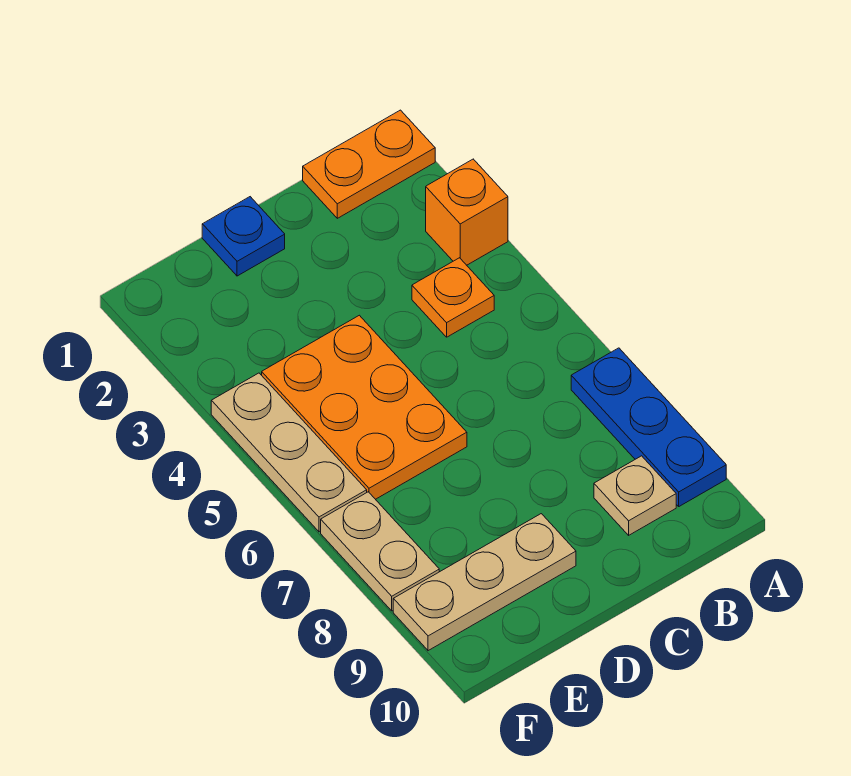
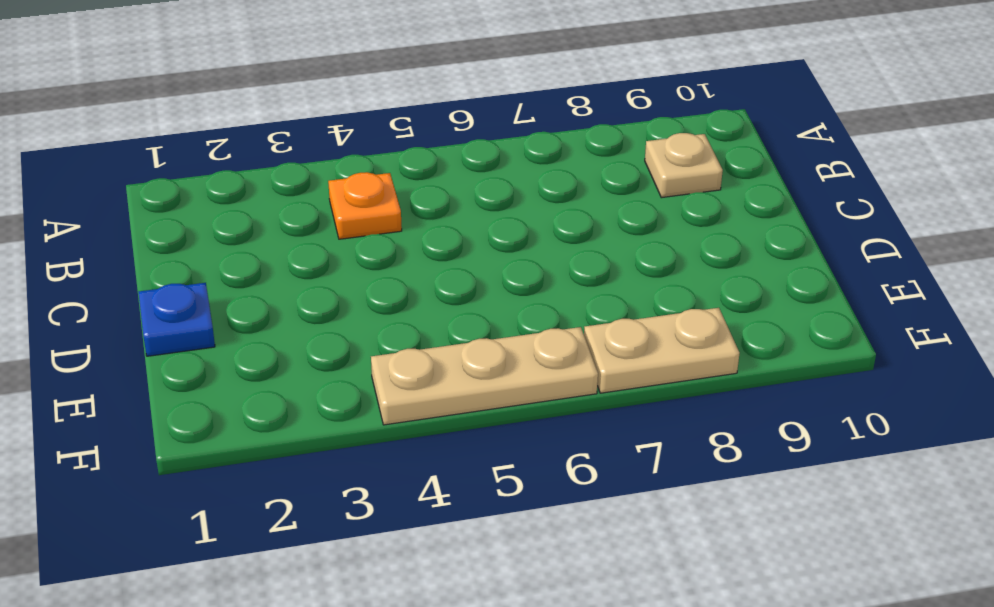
none -> orange 1x2 plate [303,110,435,218]
none -> orange 1x1 brick [426,159,508,265]

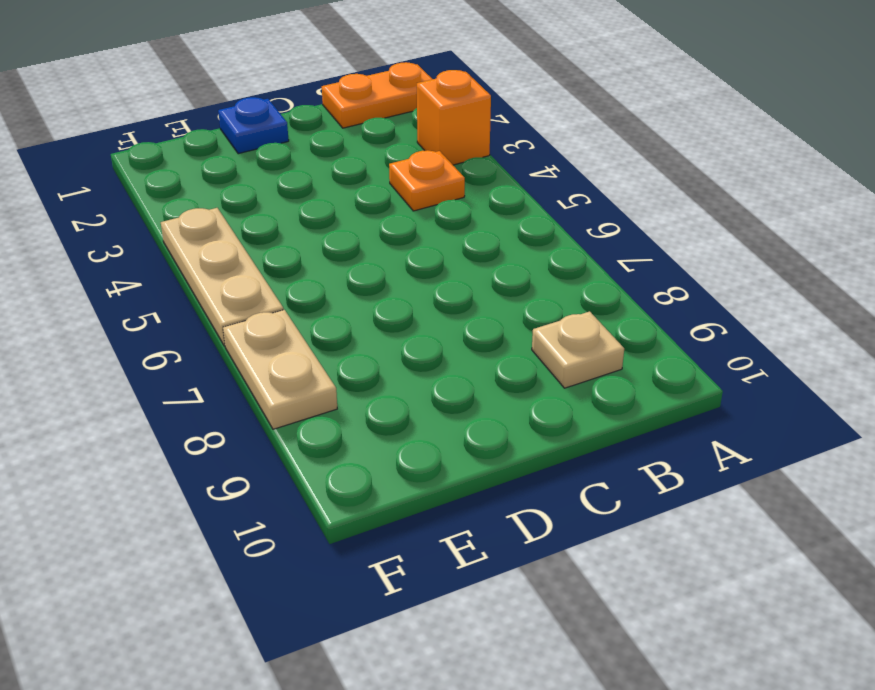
none -> blue 1x3 plate [571,348,726,506]
none -> orange 2x3 plate [262,315,467,499]

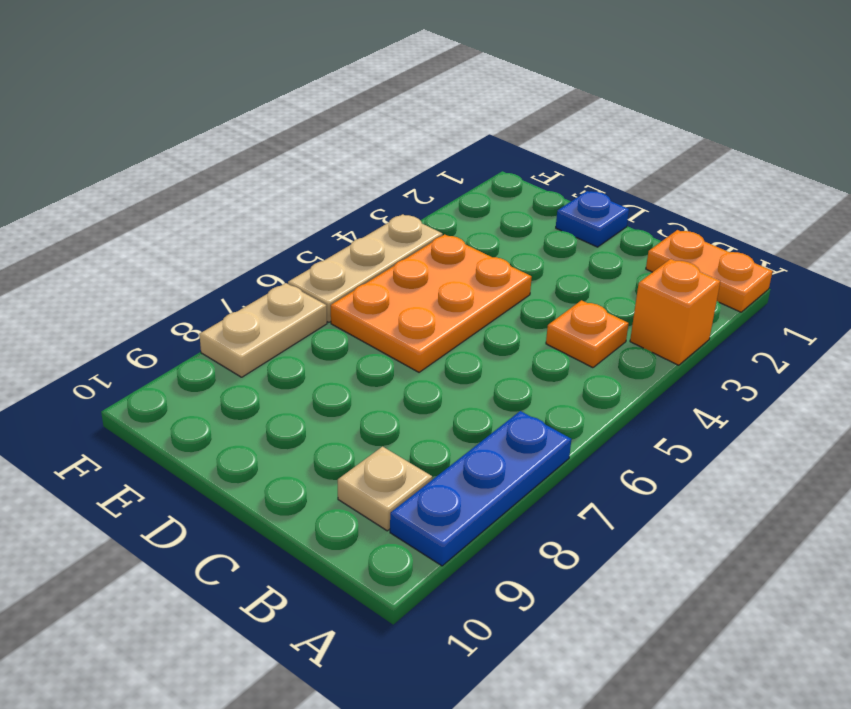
none -> tan 1x3 plate [393,514,576,651]

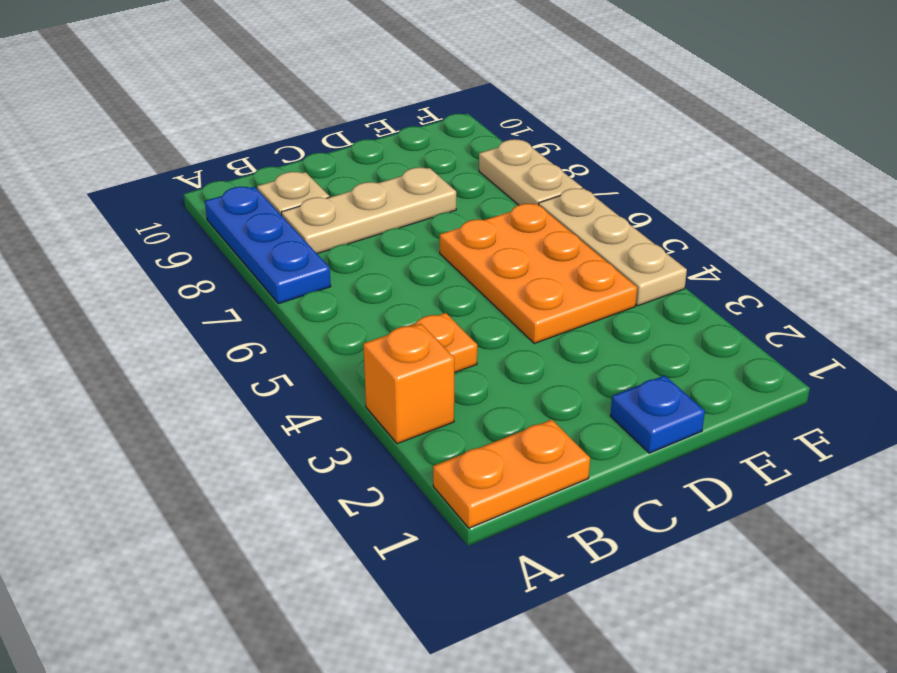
tan 1x3 plate [281,167,456,254] -> tan 1x3 plate moved to [393,514,576,651]

